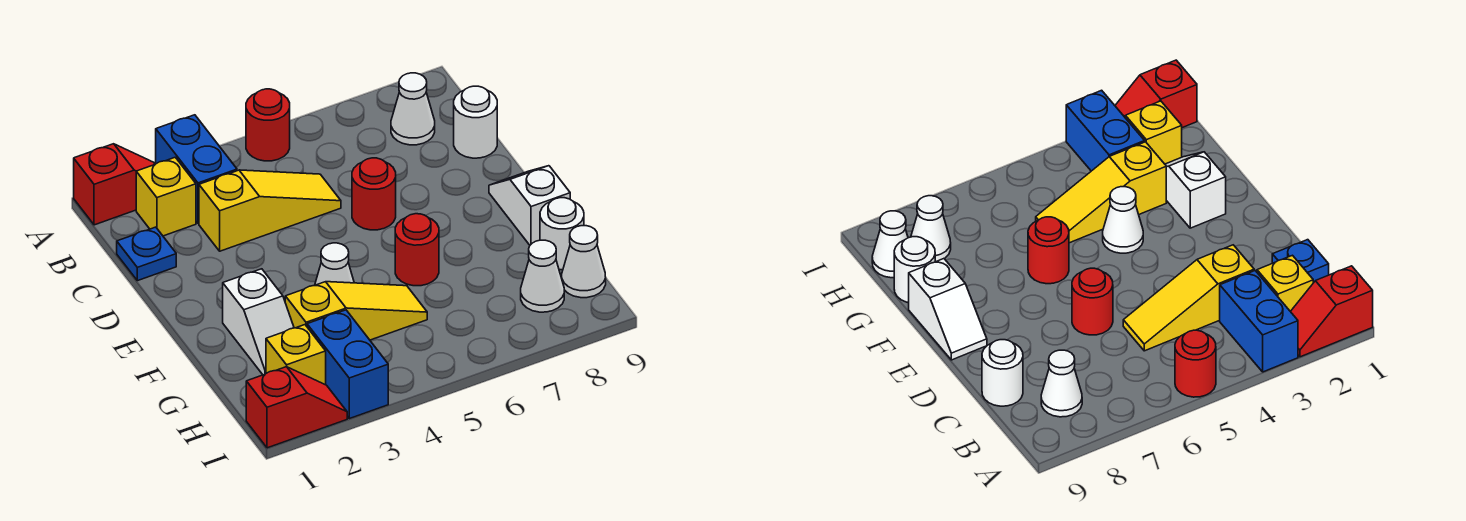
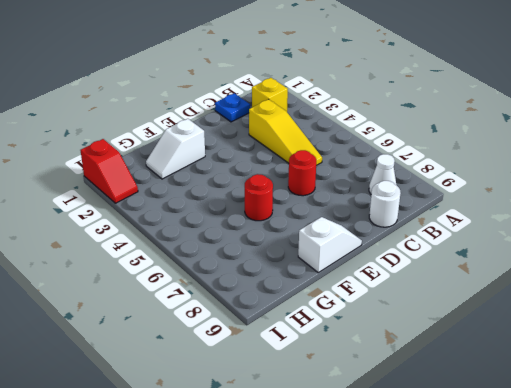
none -> red 1x2 slope [74,144,155,225]
none -> blue 1x2 brick [156,115,237,223]
none -> red 1x1 round brick [246,89,290,161]

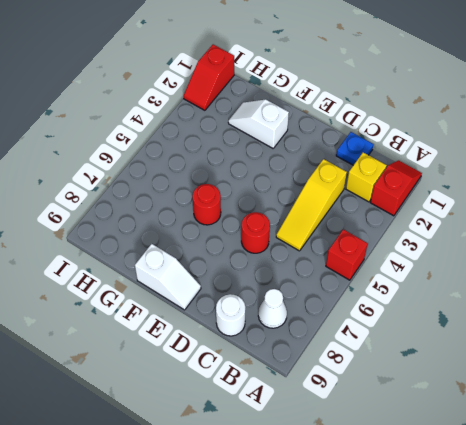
red 1x2 slope [370,160,422,216] -> red 1x2 slope turned to [74,144,155,225]
red 1x1 brick [326,229,368,280] -> red 1x1 round brick [246,89,290,161]
none -> blue 1x2 brick [156,115,237,223]
none -> white 1x1 cone [315,243,354,285]
none -> yellow 1x3 slope [285,282,427,340]

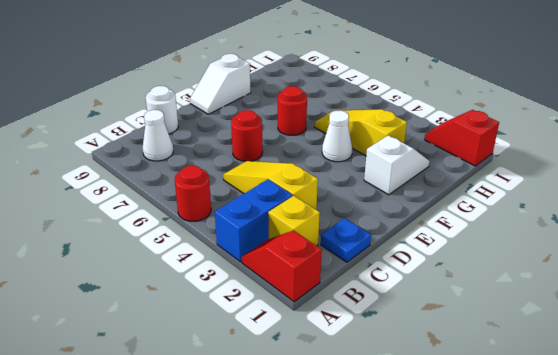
none -> white 1x1 round brick [540,198,584,270]
none -> yellow 1x1 brick [266,325,326,385]
none -> blue 1x2 brick [307,310,388,419]

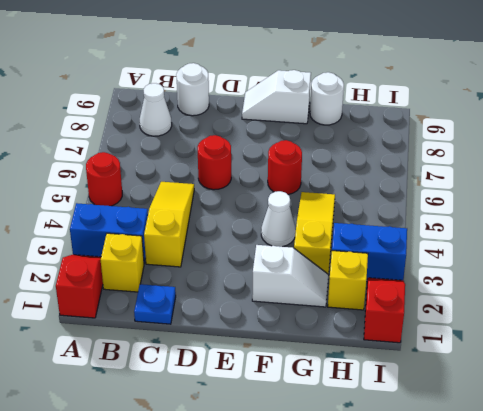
none -> white 1x1 cone [521,240,564,312]
none -> white 1x1 cone [562,226,606,298]

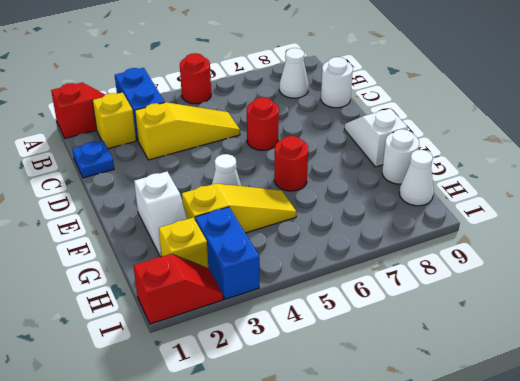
none -> white 1x1 cone [521,240,564,312]

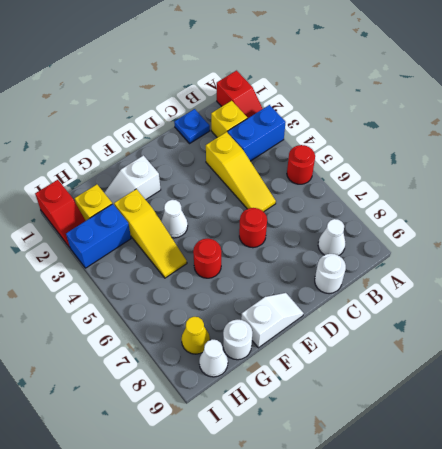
yellow 1x1 cone [181,317,210,354] -> white 1x1 cone [521,240,564,312]

